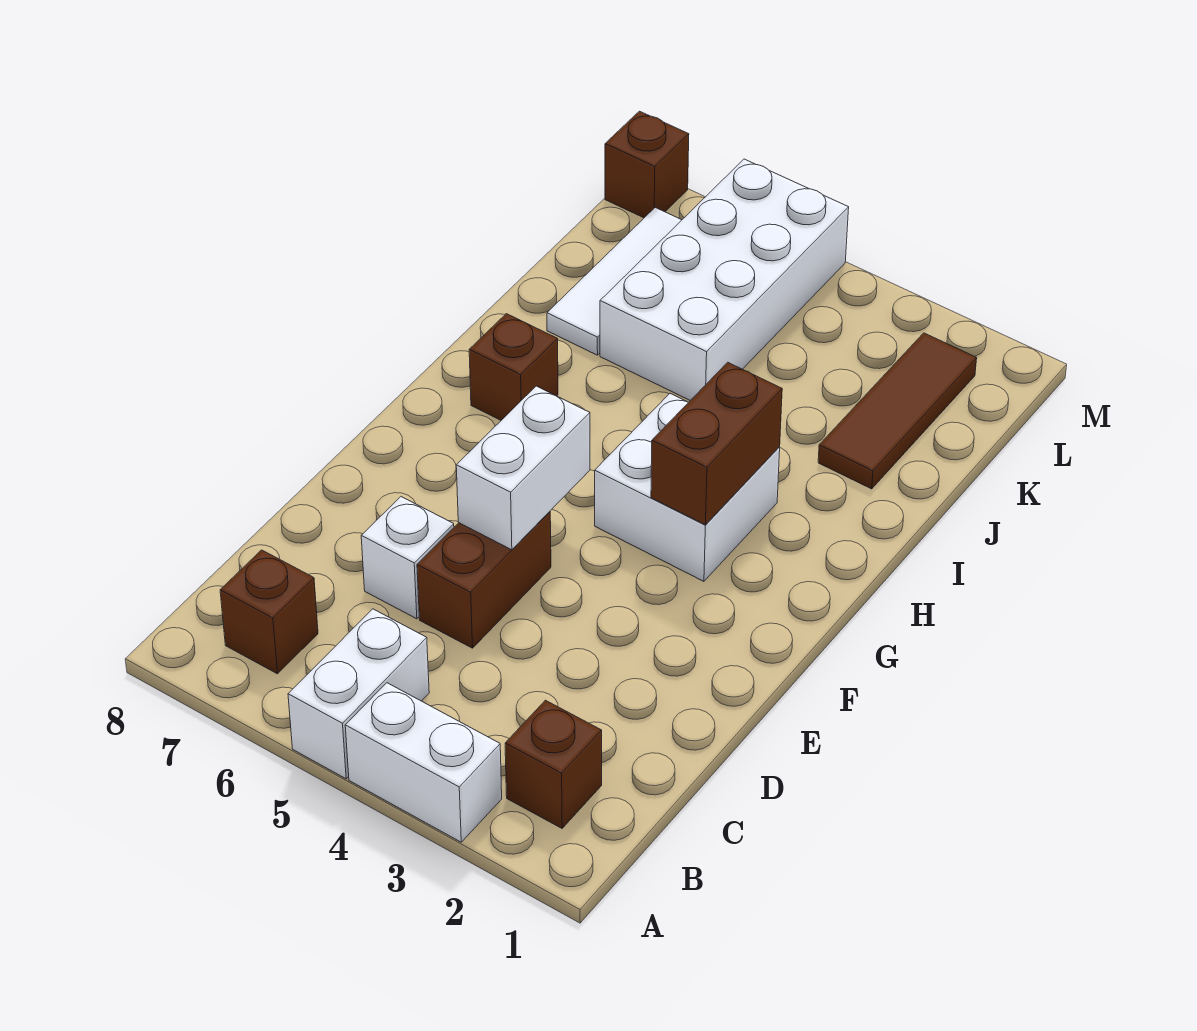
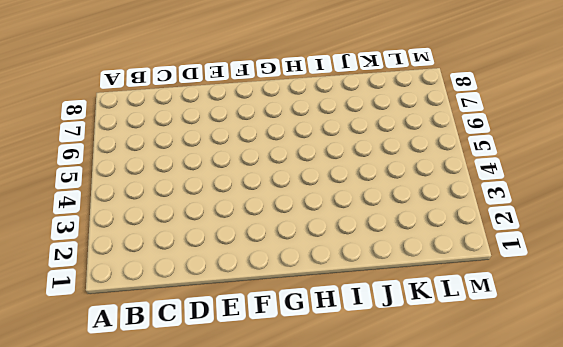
none -> white 1x2 brick [345,683,502,842]
none -> white 1x2 brick [288,609,429,779]
none -> brown 1x1 brick [505,700,602,828]

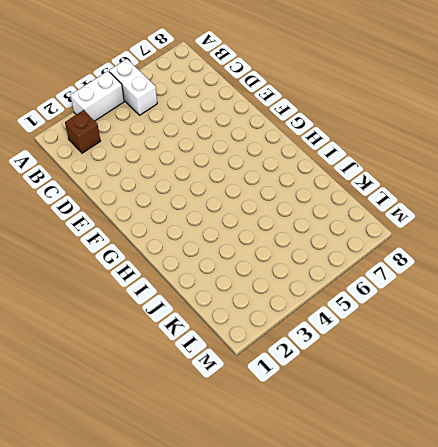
none -> brown 1x1 brick [220,550,318,674]
none -> brown 1x2 brick [417,512,551,648]
none -> white 1x1 brick [361,497,454,619]

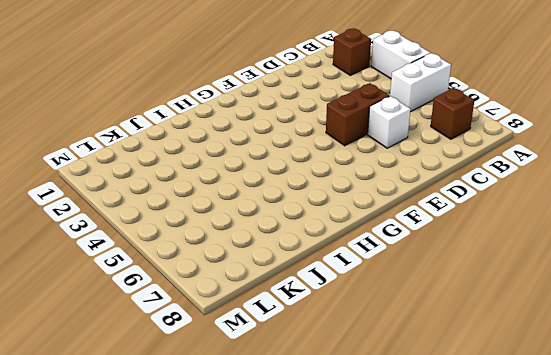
none -> white 2x2 brick [595,394,780,581]
none -> brown 1x1 brick [469,314,558,420]
none -> brown 1x3 tile [818,333,977,489]

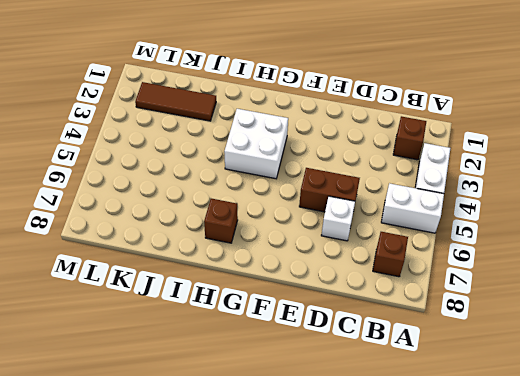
none -> white 2x4 brick [600,159,849,400]
none -> white 1x3 tile [547,208,681,355]
none -> brown 1x1 brick [605,111,689,218]

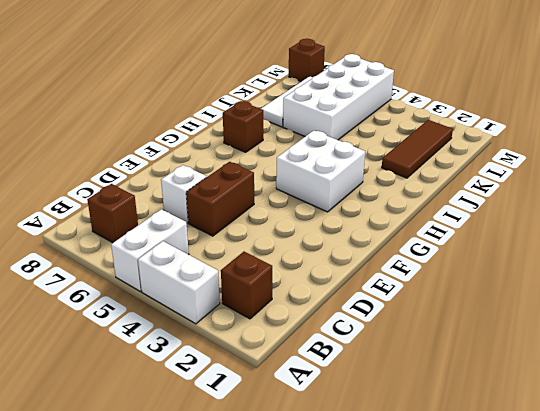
none -> white 1x2 brick [456,386,590,550]
none -> brown 1x2 brick [651,362,782,525]

